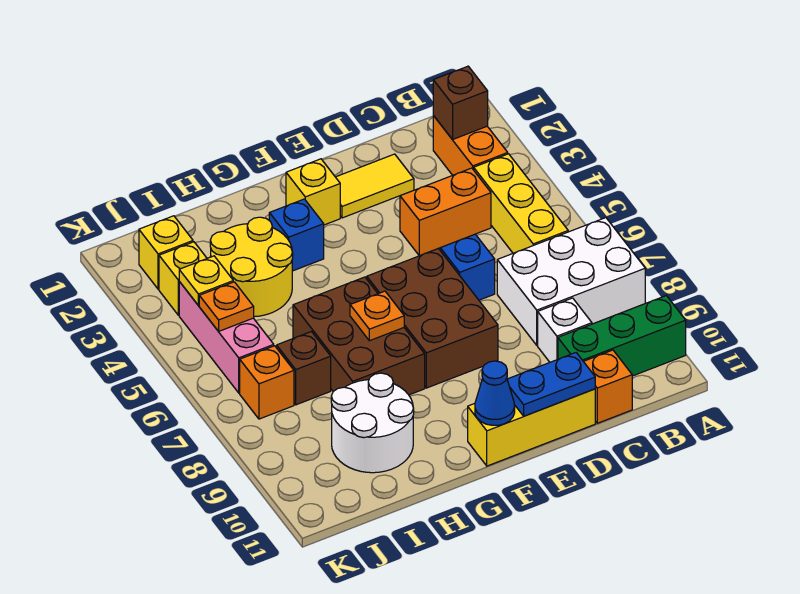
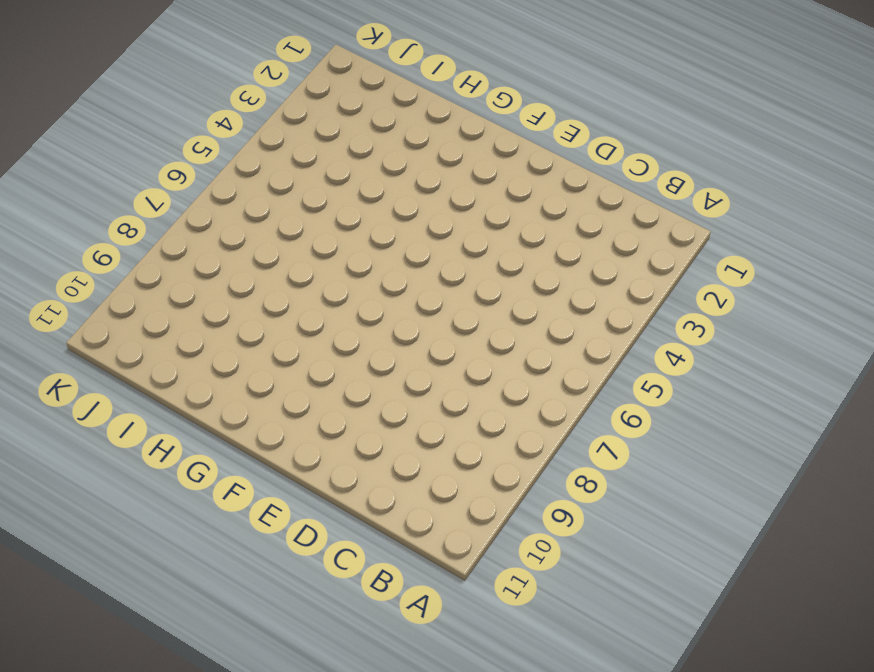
none -> white 2x3 brick [497,218,645,345]
none -> green 1x3 brick [558,296,686,376]
none -> orange 1x2 brick [433,116,508,175]

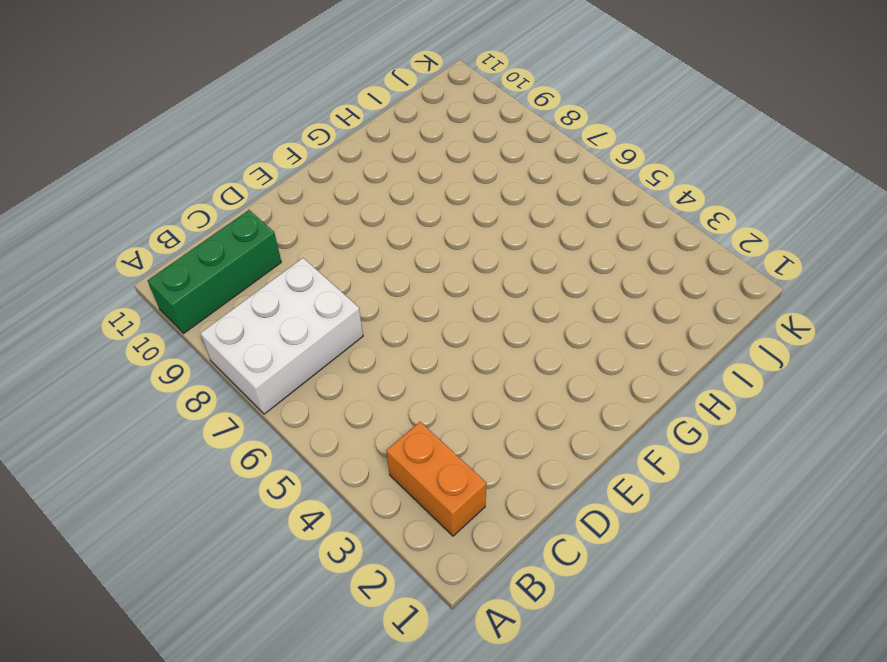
none -> yellow 1x3 brick [474,154,568,253]
none -> orange 1x2 brick [400,168,491,256]
none -> white 1x1 brick [538,298,592,362]

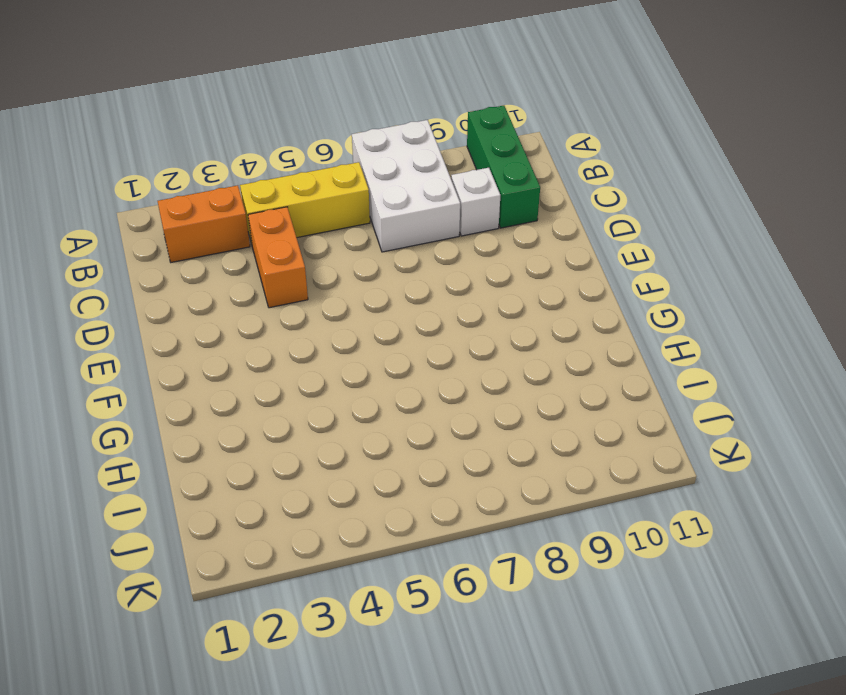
none -> orange 1x1 brick [583,350,632,423]
none -> yellow 1x2 tile [336,154,414,218]
none -> blue 1x1 brick [440,234,495,300]

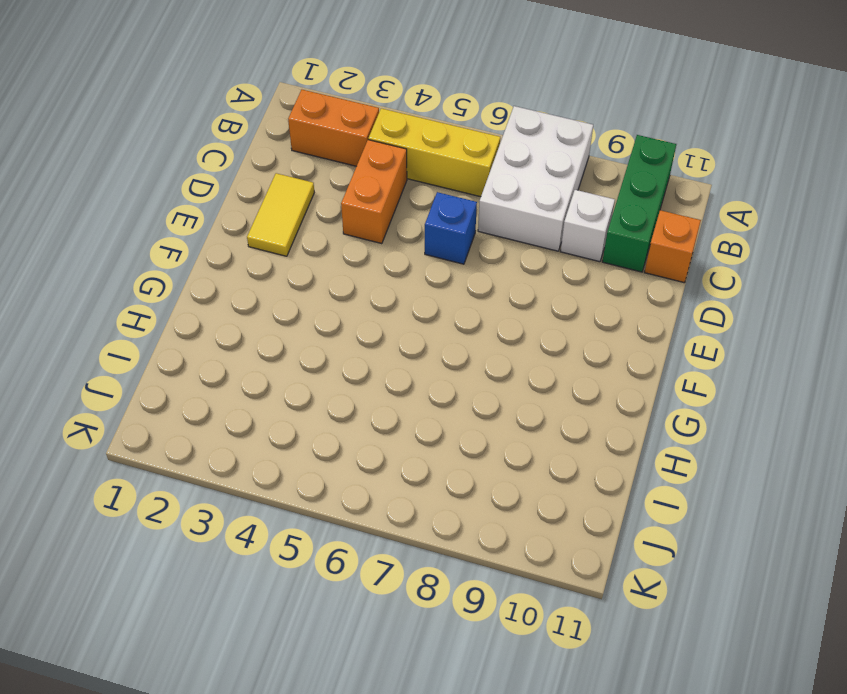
none -> yellow 1x3 brick [468,389,595,466]
none -> brown 2x3 brick [366,248,498,388]
none -> yellow 1x1 brick [286,159,340,225]

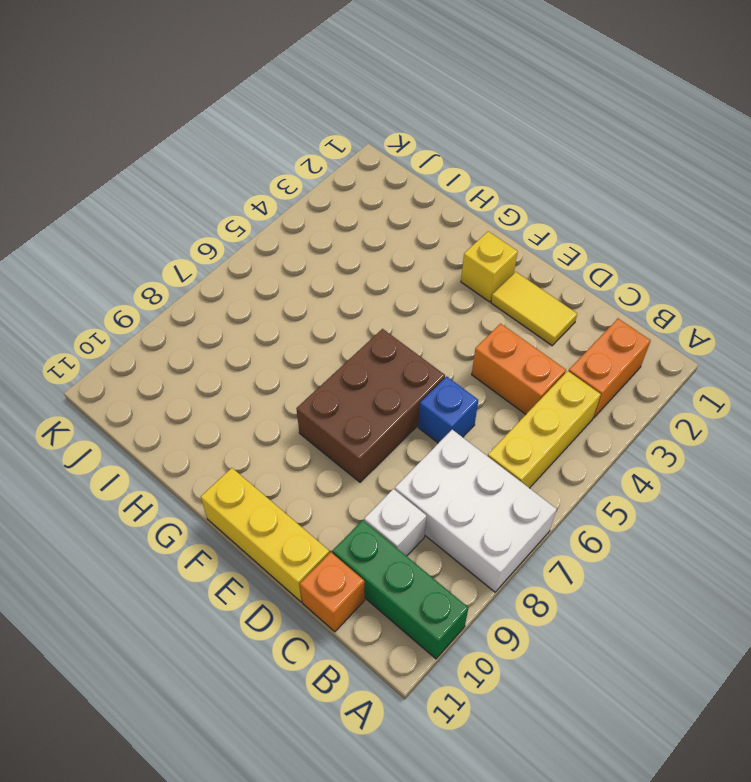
none -> blue 1x1 brick [269,199,324,271]
none -> brown 2x3 brick [293,277,425,395]
none -> yellow 2x2 round brick [210,217,293,317]

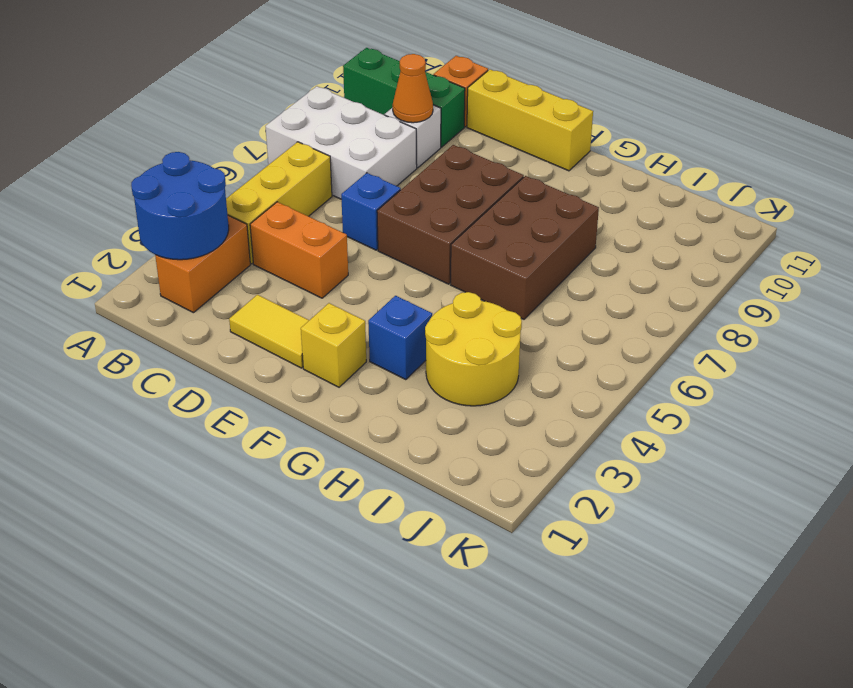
blue 2x2 round brick [131,152,229,260] -> brown 1x1 brick [433,66,488,140]
orange 1x1 cone [393,54,433,123] -> none
none -> white 2x2 round brick [331,373,414,473]
none -> brown 1x1 brick [277,332,331,405]
none -> yellow 1x1 brick [139,216,193,289]

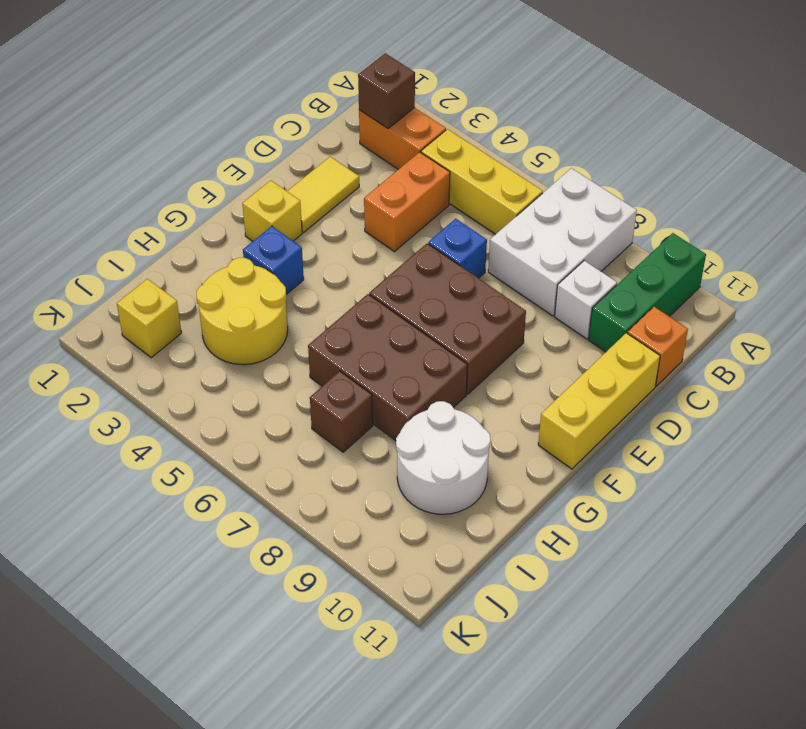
none -> yellow 1x1 brick [159,242,207,315]
none -> pink 1x3 brick [179,282,274,393]
none -> orange 1x1 brick [240,346,294,419]

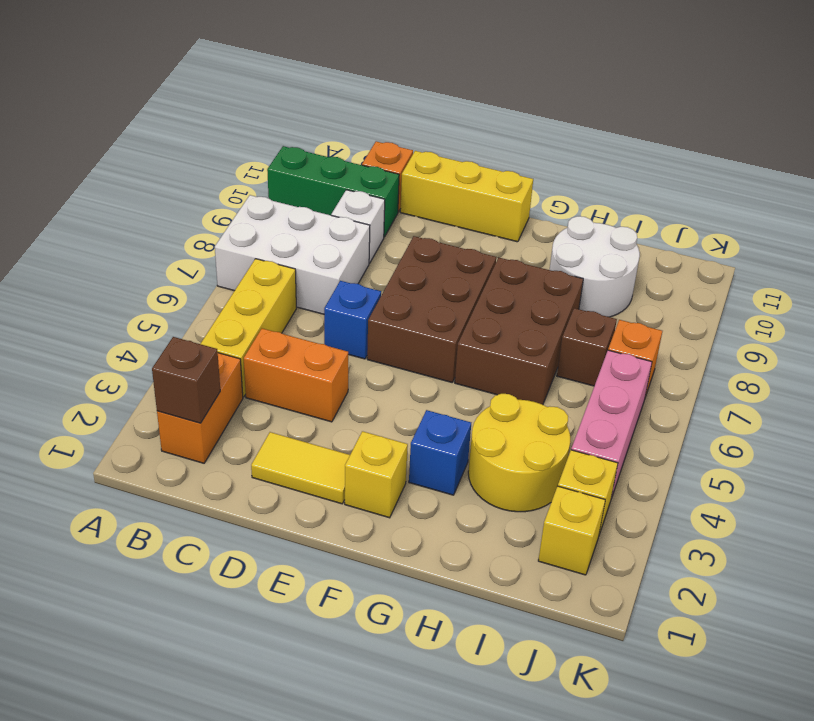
none -> blue 1x2 plate [507,353,595,416]
none -> blue 1x1 cone [475,361,515,425]
none -> orange 1x1 plate [350,291,404,341]

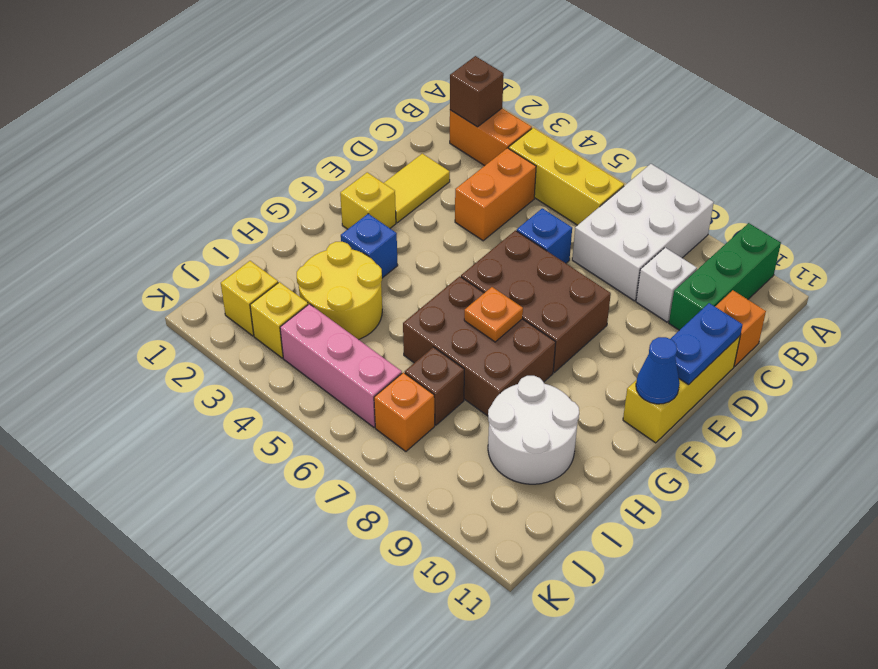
none -> yellow 1x1 plate [179,256,233,305]
none -> orange 1x1 plate [199,282,254,331]

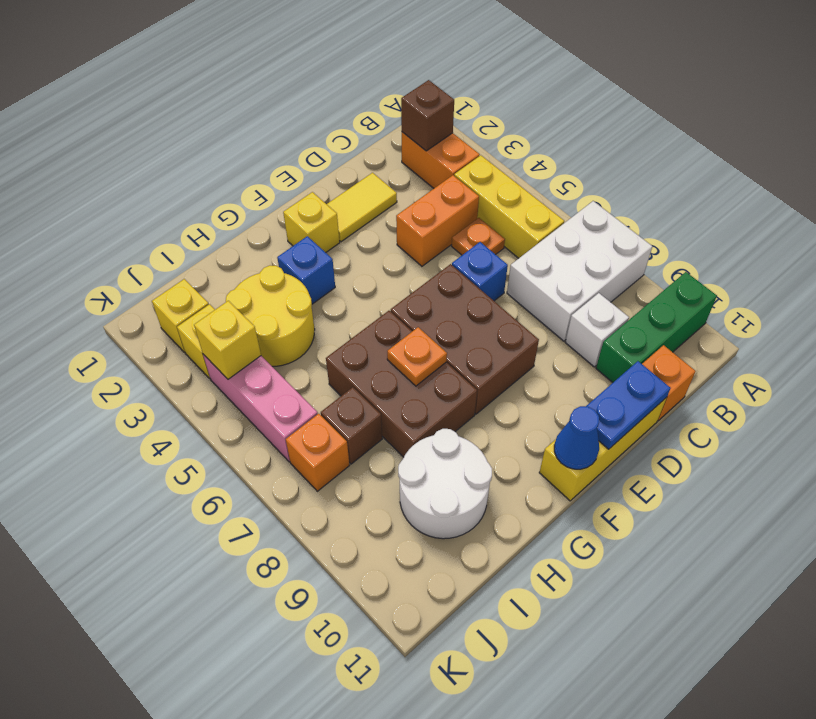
orange 1x1 plate [452,218,505,255] -> orange 1x1 plate moved to [199,282,254,331]
yellow 1x1 brick [194,301,261,379] -> yellow 1x1 plate [179,256,233,305]

